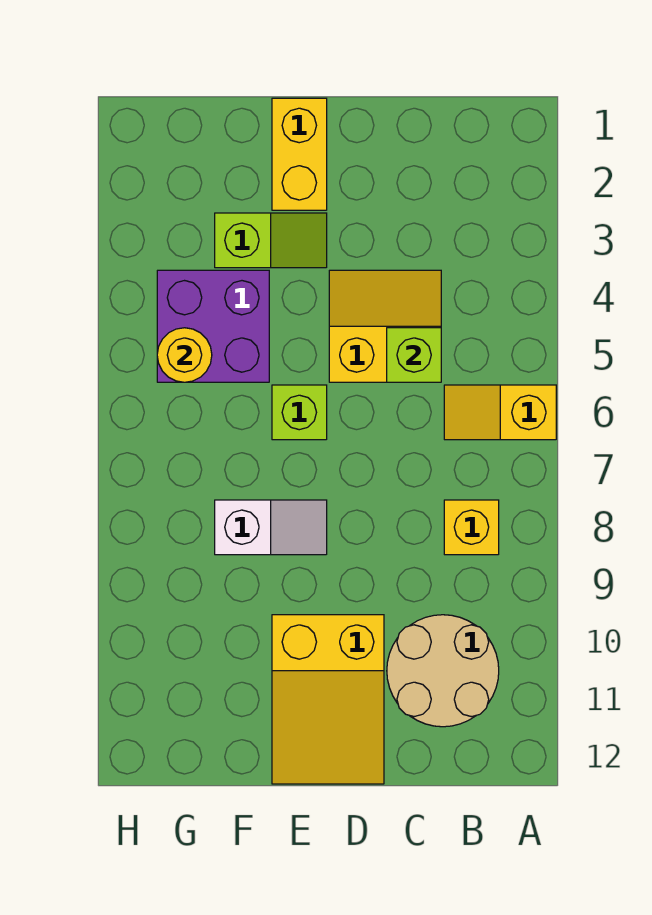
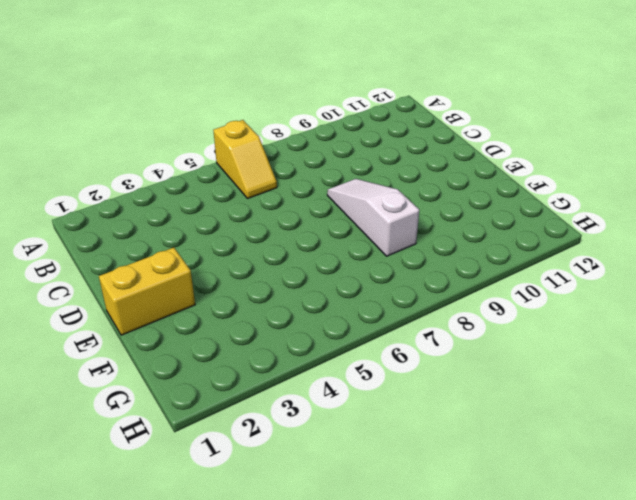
white 1x3 slope [327,179,419,256] -> white 1x2 slope [215,500,327,555]
none -> yellow 1x1 brick [444,500,499,555]
none -> tan 2x2 round brick [387,615,499,727]
none -> yellow 2x2 slope [329,270,441,382]

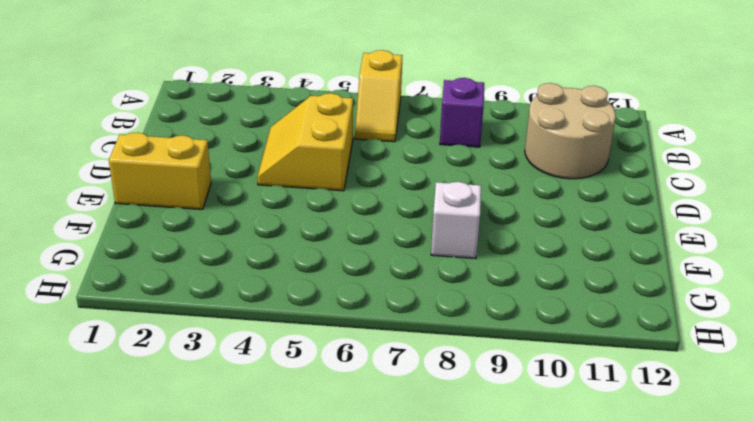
purple 1x1 brick [440,78,484,147] -> yellow 1x1 brick [444,500,499,555]
none -> yellow 2x3 slope [272,615,384,784]
none -> lime 1x2 slope [215,213,327,268]
none -> lime 1x1 brick [272,385,327,440]

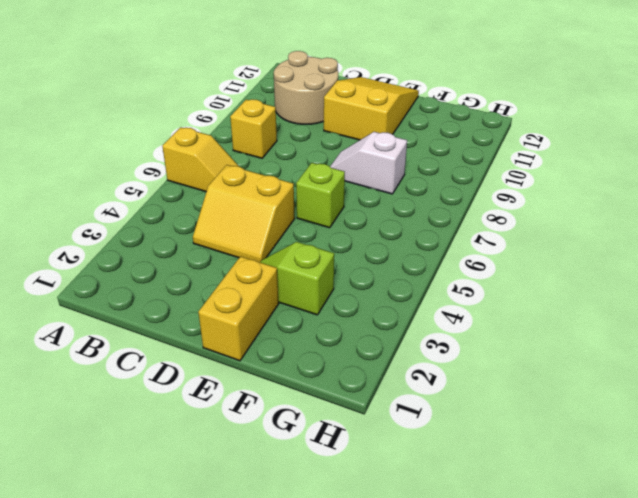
none -> purple 2x2 brick [157,270,269,382]
none -> lime 1x1 brick [387,328,441,382]
none -> yellow 1x1 round brick [157,328,212,382]

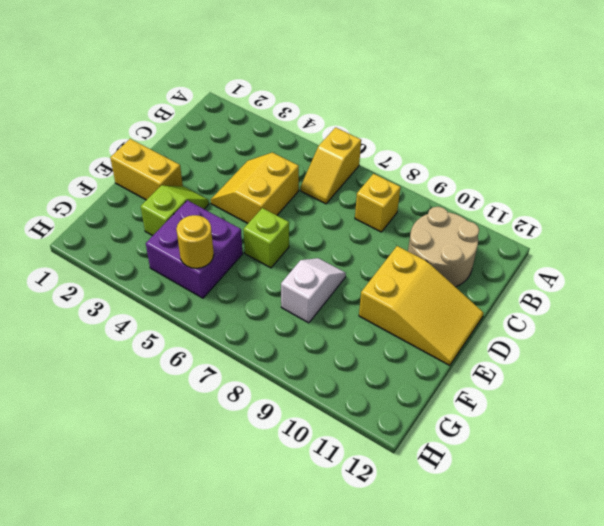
none -> lime 1x1 brick [387,328,441,382]

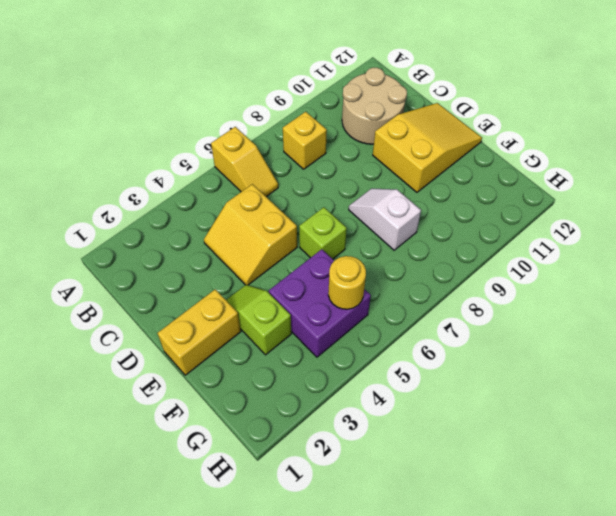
none -> lime 1x1 brick [387,328,441,382]

